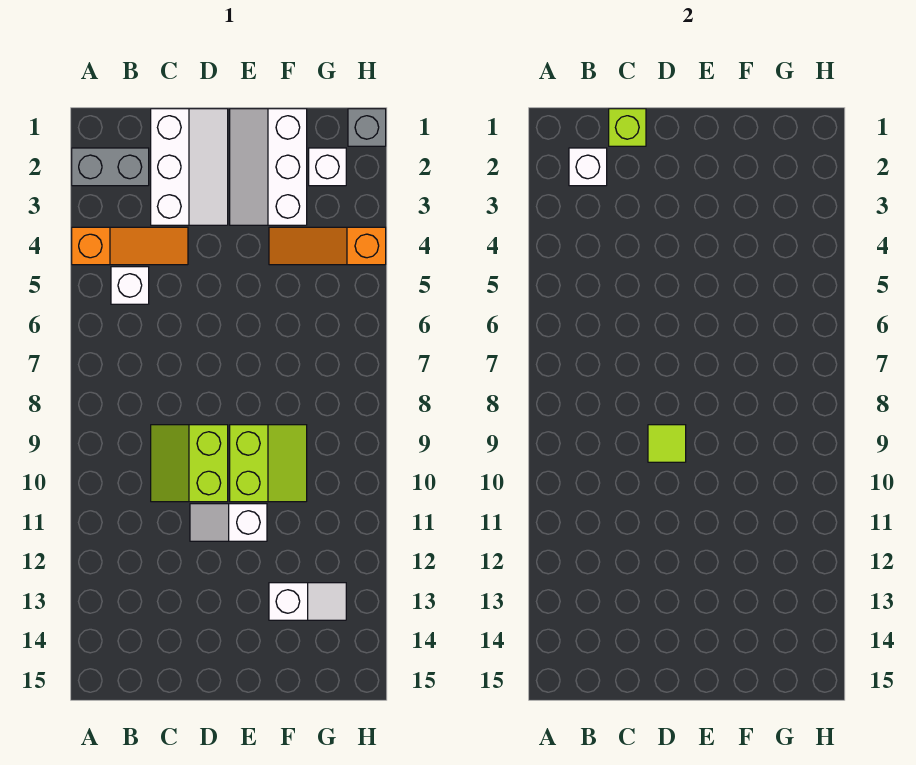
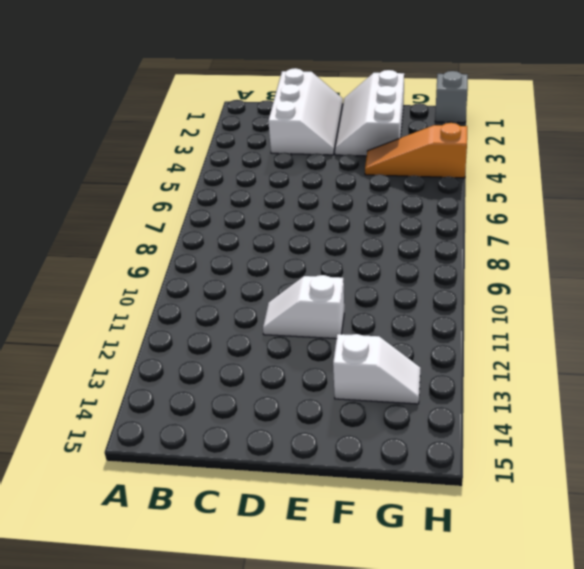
none -> grey 1x2 brick [72,148,149,186]
none -> orange 1x3 slope [72,227,188,265]
none -> white 1x1 brick [111,267,149,304]

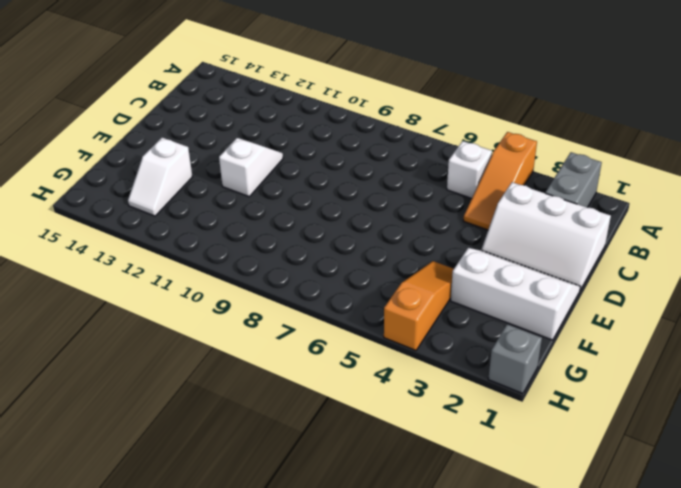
none -> lime 2x2 slope [151,425,228,502]
none -> lime 2x2 slope [230,425,307,502]
none -> white 1x1 brick [309,148,346,186]

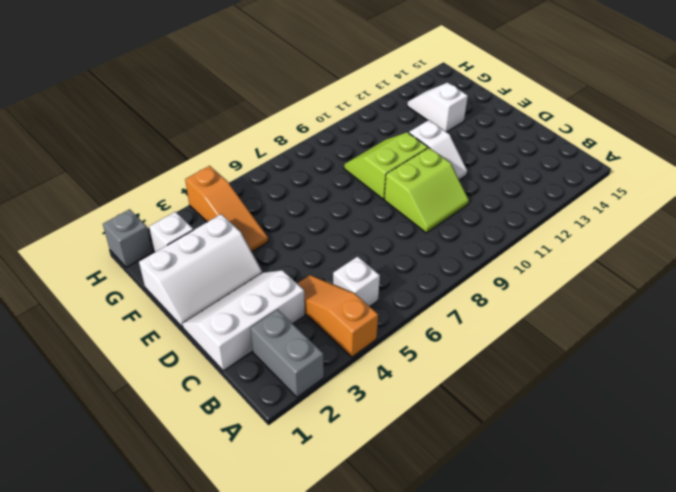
none -> white 1x1 brick [569,148,607,186]
none -> lime 1x1 brick [609,109,646,146]
none -> lime 1x1 tile [648,425,686,462]

